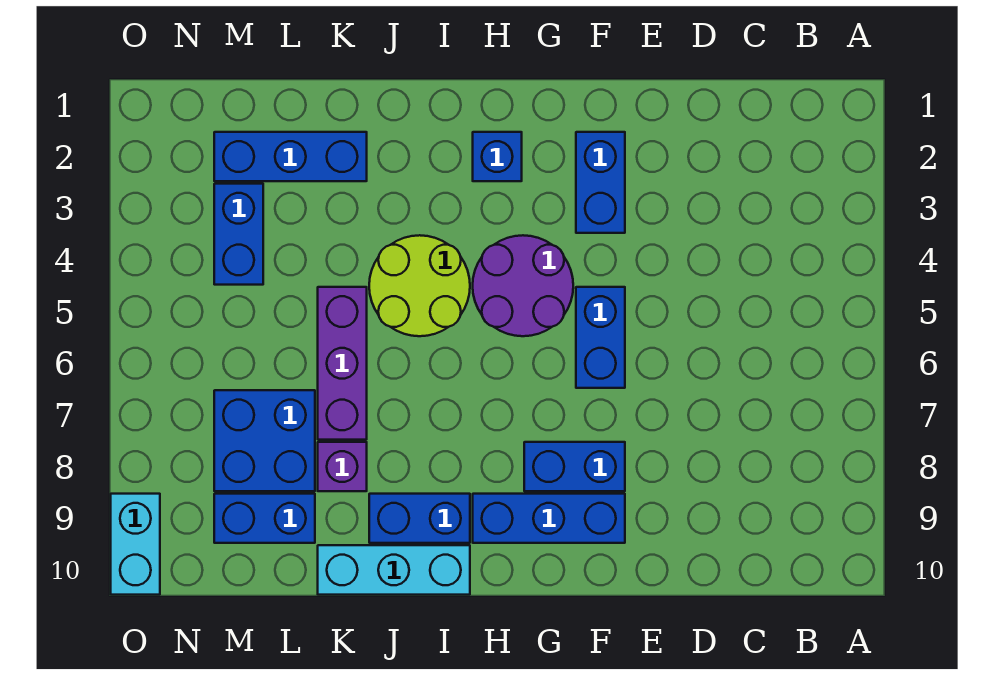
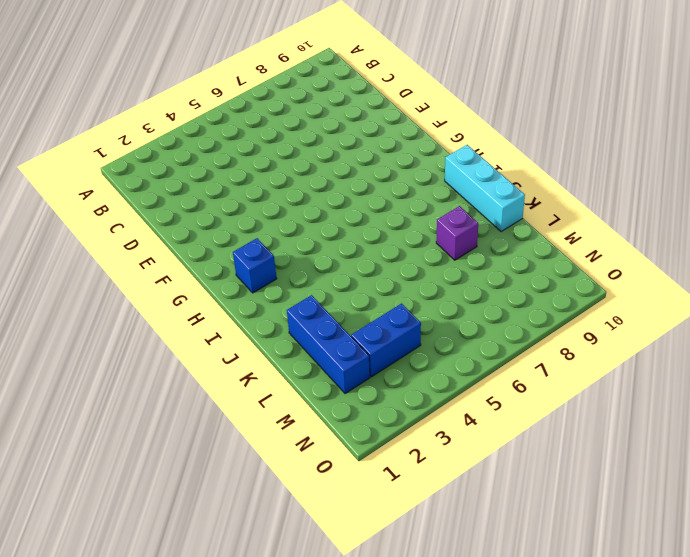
none -> blue 1x2 brick [576,132,625,233]
none -> blue 1x2 brick [576,287,625,388]
none -> blue 1x2 brick [524,442,625,491]

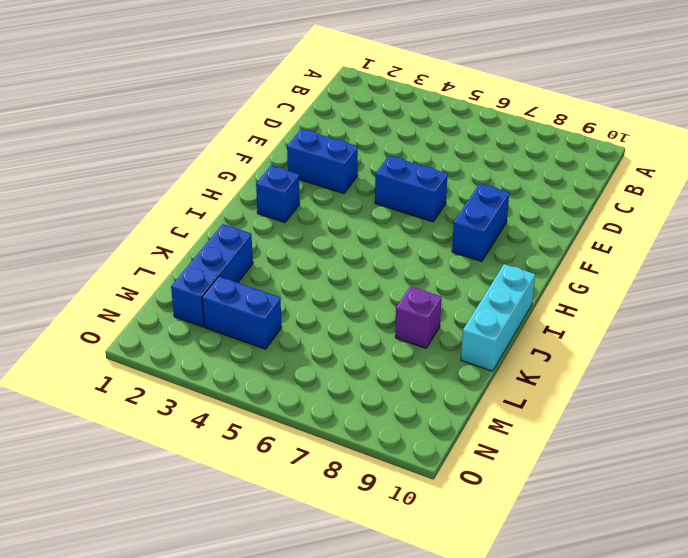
none -> blue 1x3 brick [473,494,625,543]
none -> purple 2x2 round brick [473,235,573,336]
none -> lime 2x2 round brick [369,235,470,336]

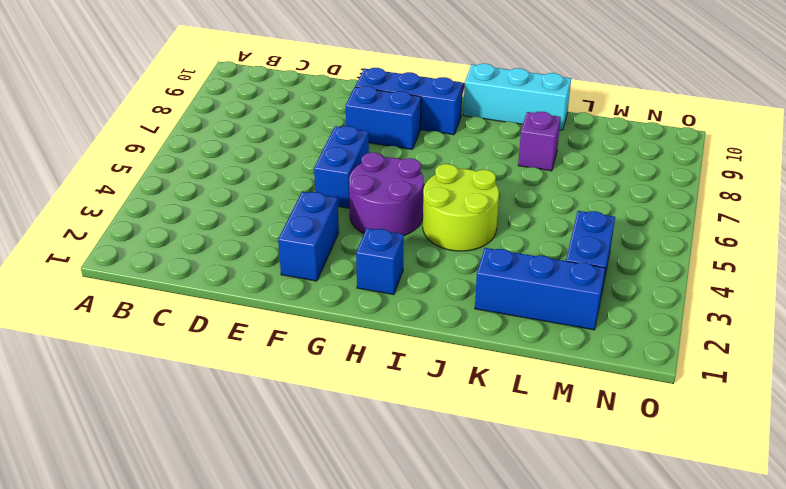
none -> blue 1x2 brick [369,494,470,543]
none -> purple 1x3 brick [318,287,367,440]
none -> blue 2x2 brick [214,390,315,491]

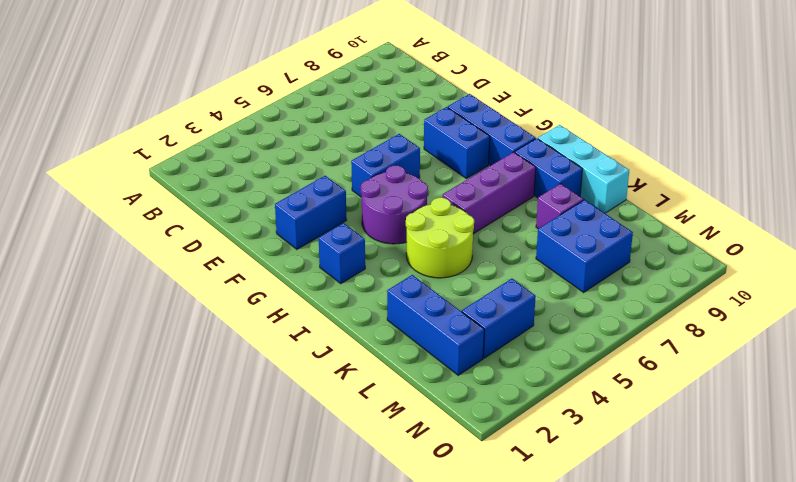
purple 1x3 brick [443,152,536,234] -> purple 1x3 brick moved to [318,287,367,440]
none -> blue 1x2 brick [214,494,315,543]
none -> cyan 1x2 brick [111,494,160,595]

